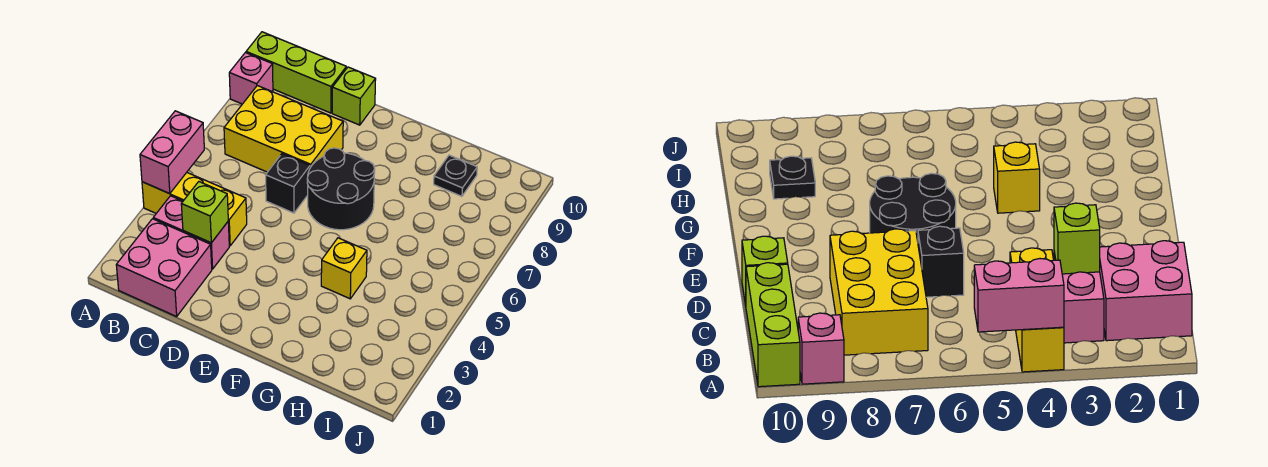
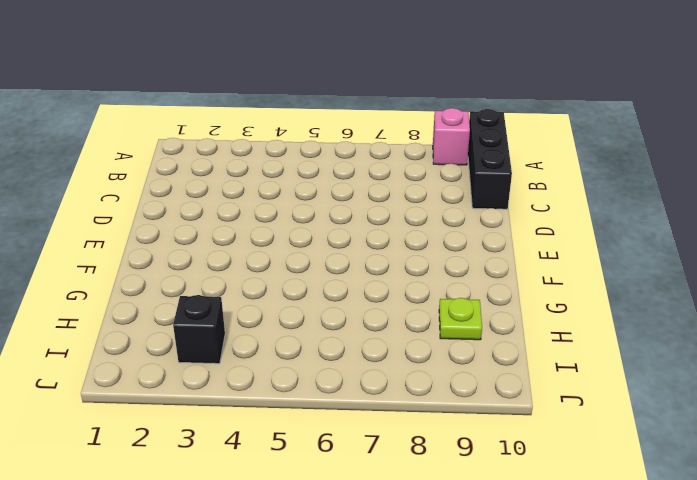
black 1x3 brick [468,109,512,209] -> lime 1x3 brick [246,32,346,113]
lime 1x1 plate [439,298,482,340] -> black 1x1 plate [434,155,477,196]
black 1x1 brick [173,295,225,364] -> black 1x1 brick moved to [266,154,310,213]
none -> yellow 1x3 brick [142,173,247,246]
none -> pink 2x2 brick [116,219,212,317]
none -> pink 1x2 brick [153,196,229,269]

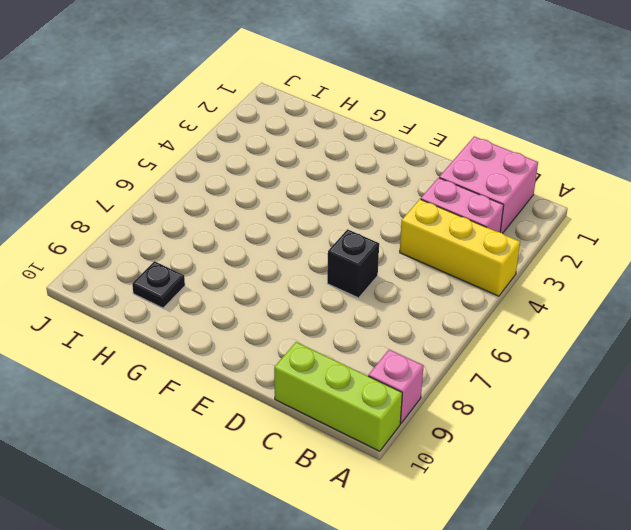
none -> yellow 2x3 brick [224,86,343,172]
none -> lime 1x1 brick [332,67,376,125]
none -> black 2x2 round brick [307,148,375,230]

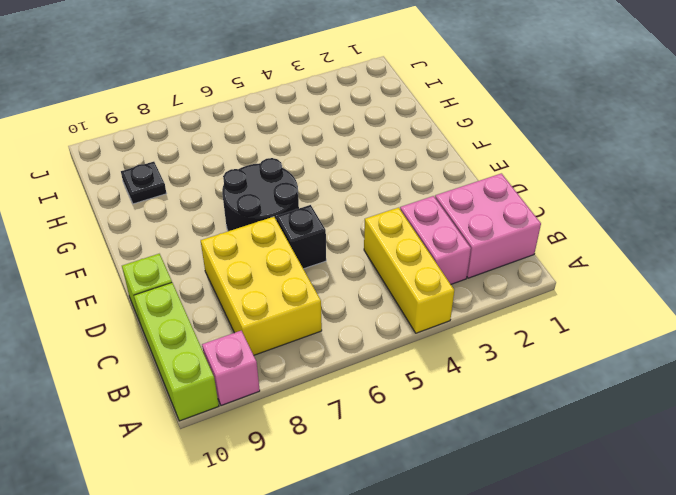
none -> yellow 1x1 brick [321,238,367,299]
none -> pink 1x2 brick [140,111,204,194]
none -> lime 1x1 brick [181,182,228,243]

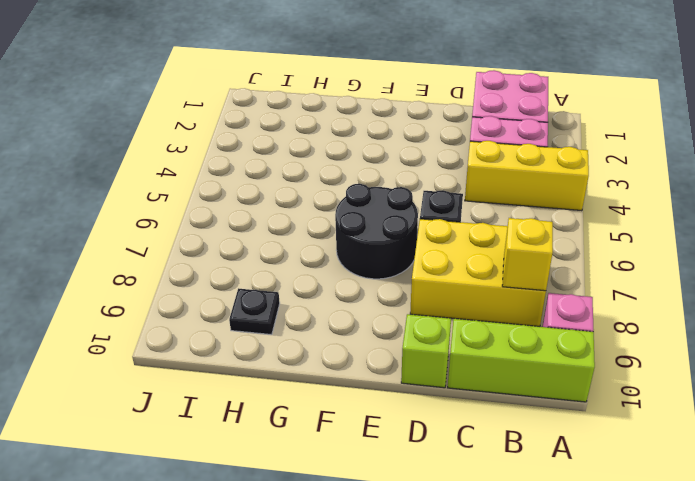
yellow 1x1 brick [502,218,553,291] -> yellow 1x1 brick moved to [321,238,367,299]
none -> pink 1x2 brick [140,111,204,194]
none -> lime 1x1 brick [181,182,228,243]

